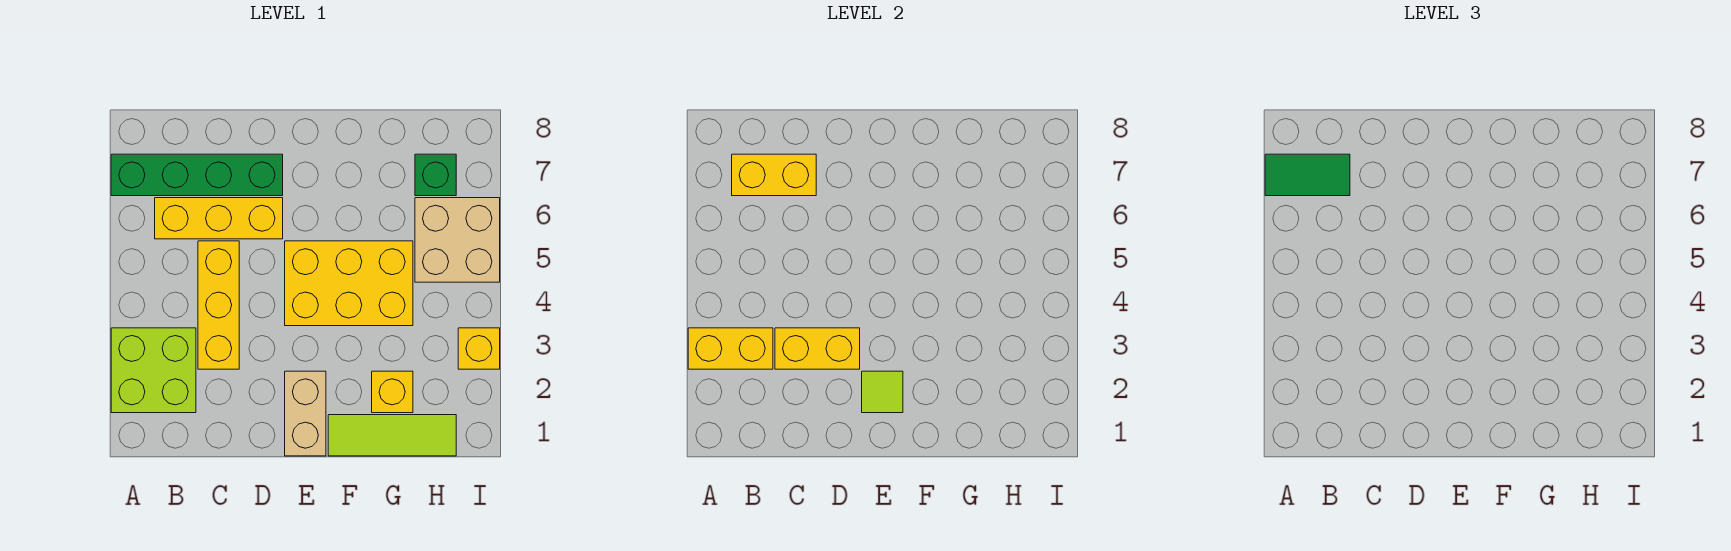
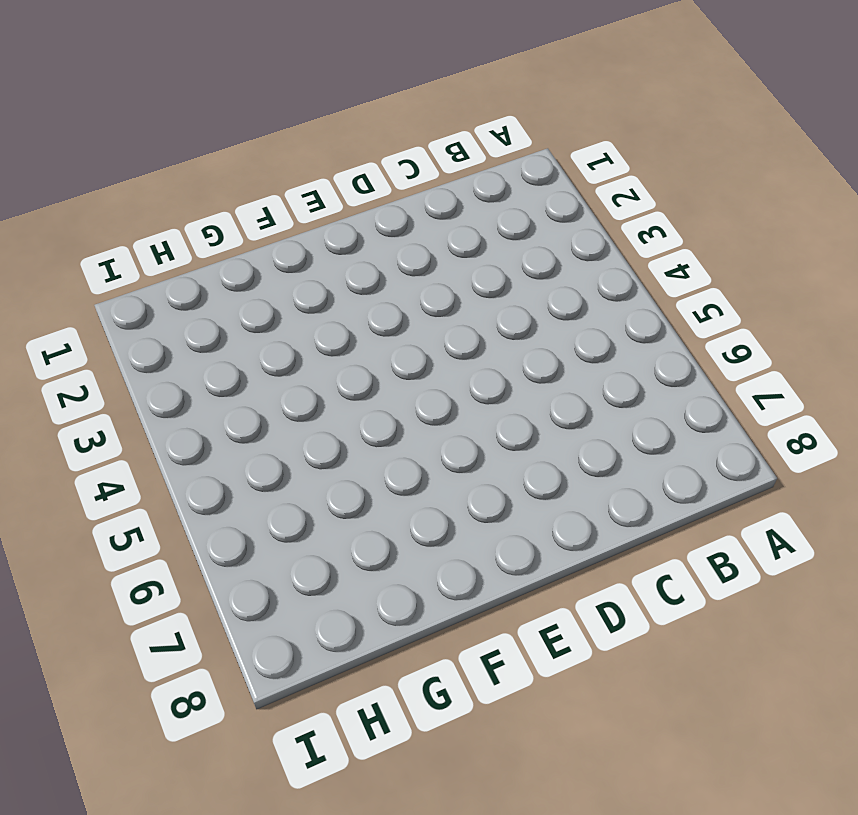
none -> lime 2x2 brick [111,328,196,413]
none -> green 1x4 brick [111,154,283,196]
none -> yellow 1x3 brick [155,198,283,239]

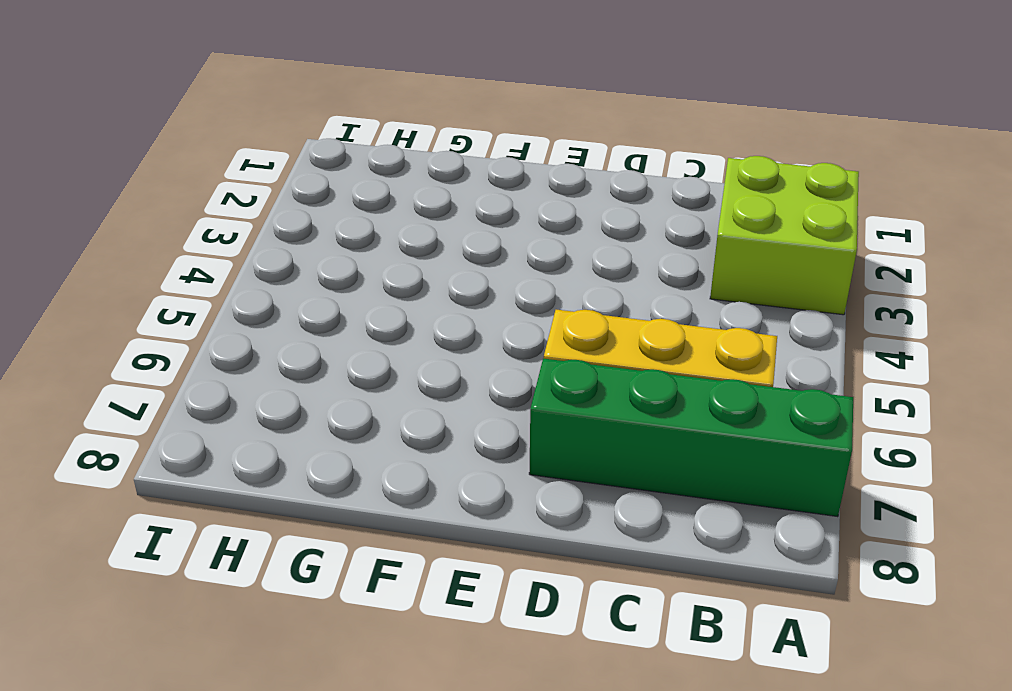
none -> yellow 1x3 brick [198,241,239,369]
none -> tan 1x2 brick [285,371,326,456]
none -> yellow 2x3 brick [285,241,413,326]

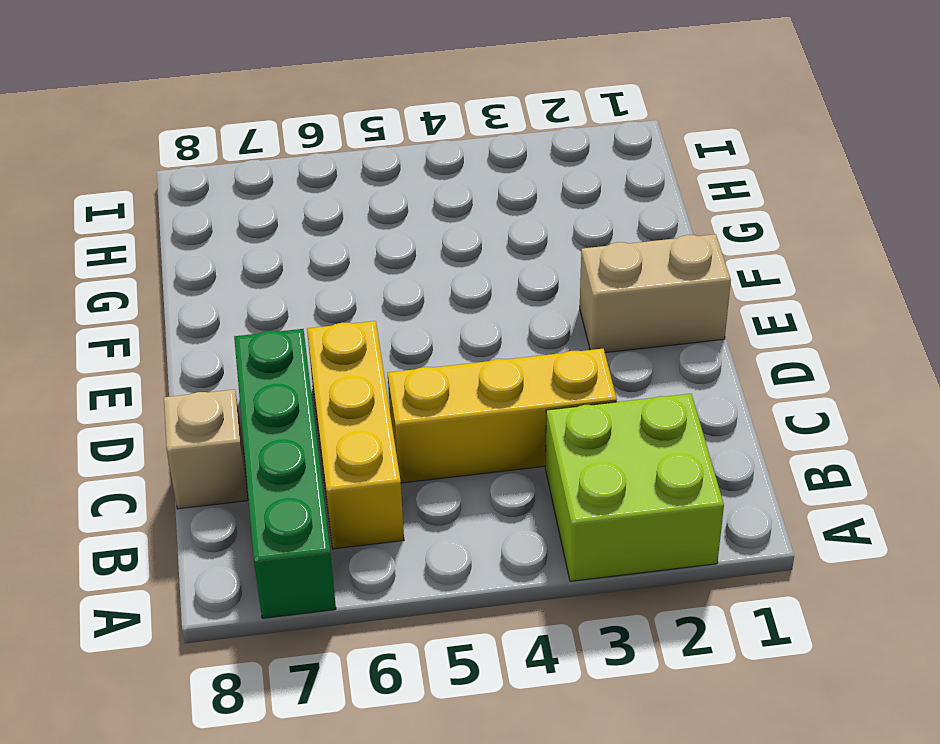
tan 1x1 brick [164,389,248,509] -> none
none -> yellow 2x3 brick [285,241,413,326]
none -> lime 1x3 tile [328,415,456,456]
none -> yellow 1x1 brick [372,371,413,413]

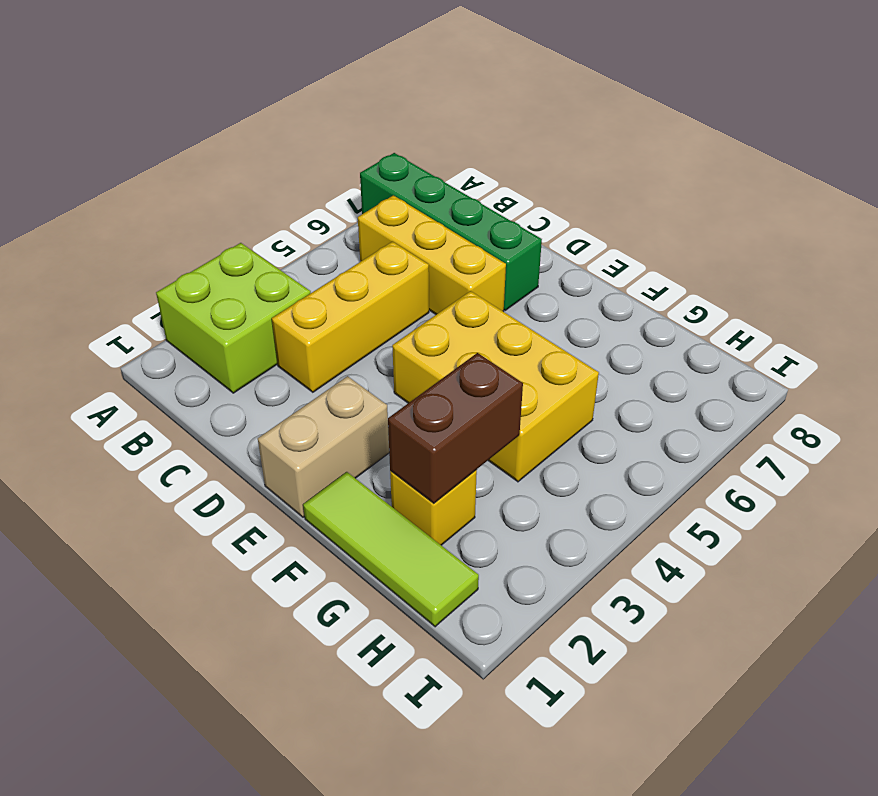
brown 1x2 brick [388,353,523,503] -> none
none -> tan 2x2 brick [415,198,500,282]
none -> green 1x1 brick [415,154,456,196]
none -> yellow 1x1 brick [458,328,500,369]

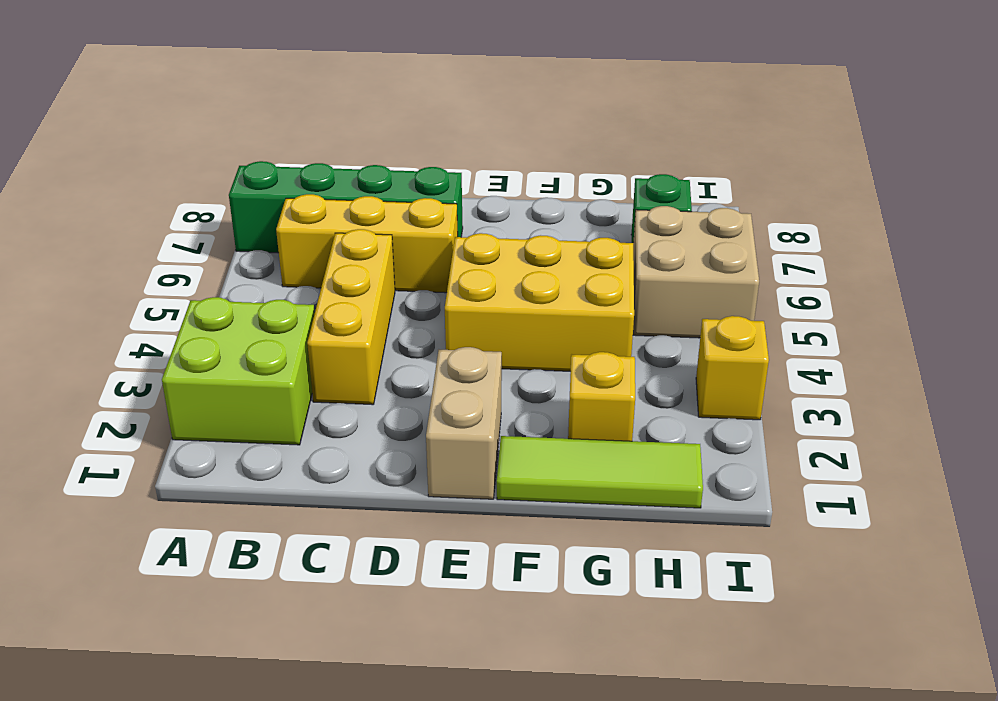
none -> yellow 1x2 brick [688,328,773,369]
none -> yellow 1x2 brick [732,154,816,196]
none -> yellow 1x2 brick [775,328,860,369]

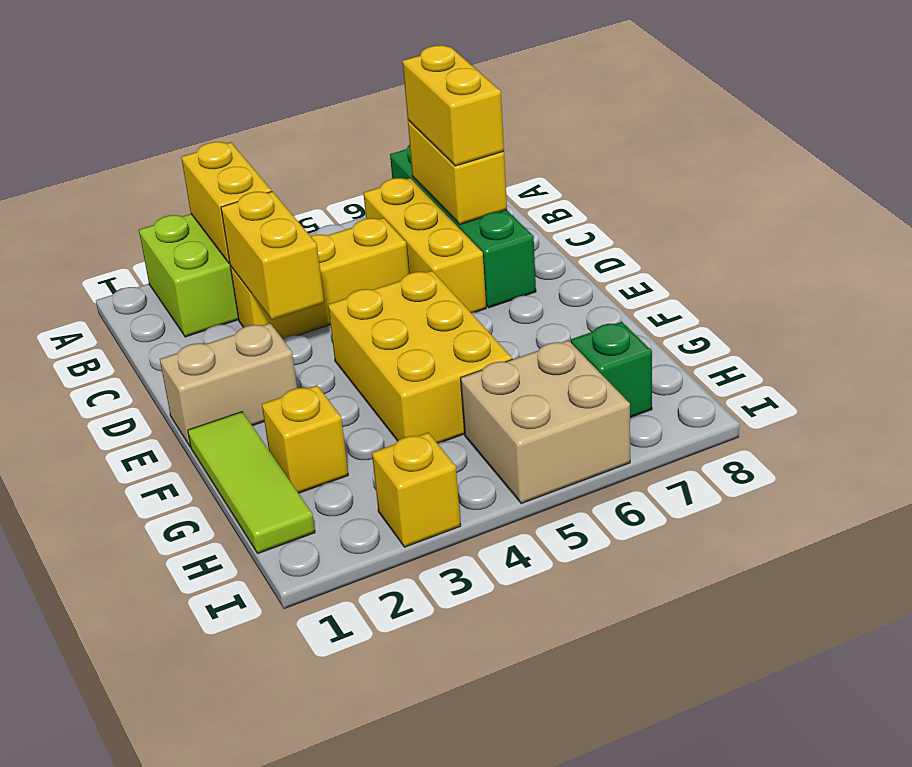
yellow 1x2 brick [403,45,504,166] -> green 1x2 tile [1265,154,1350,196]
none -> lime 1x1 tile [862,371,903,413]

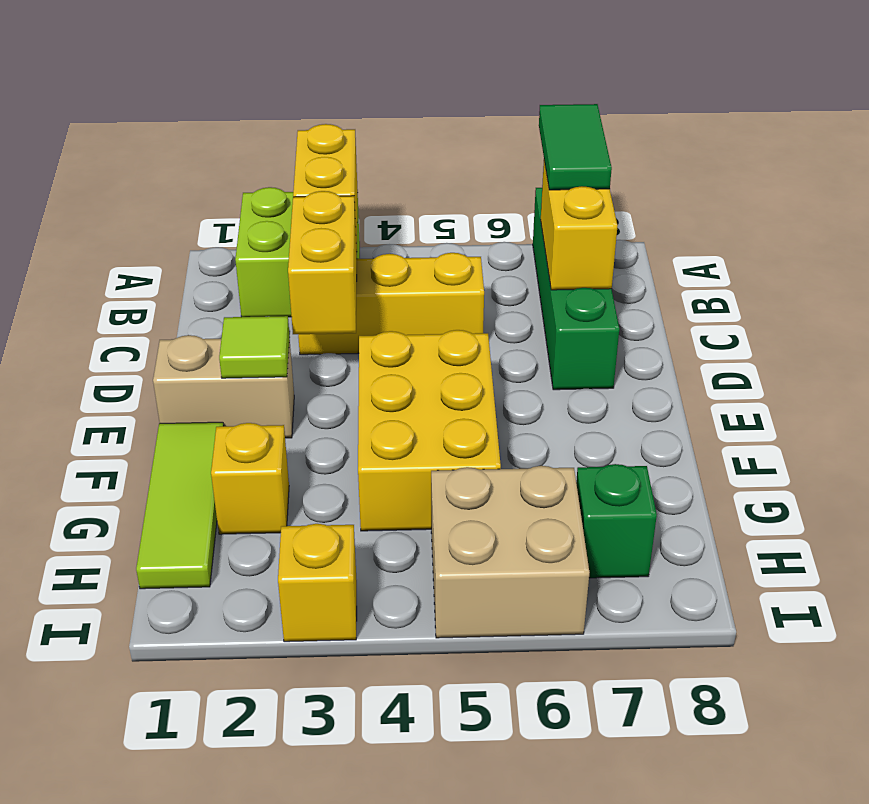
none -> yellow 1x3 brick [155,198,283,239]

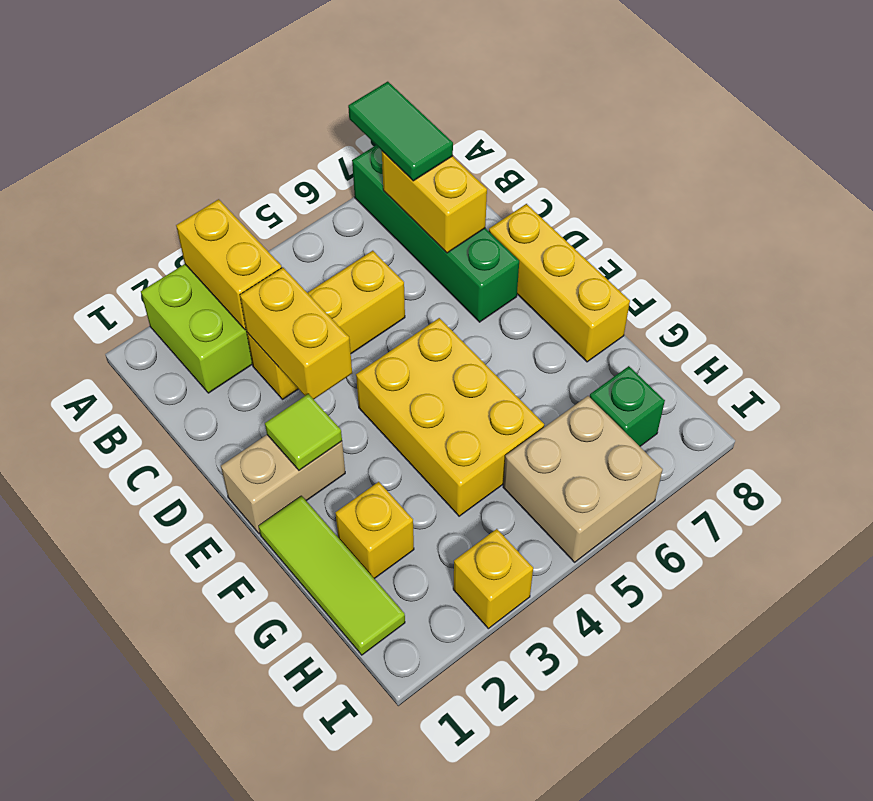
yellow 1x3 brick [489,204,630,362] -> yellow 1x3 brick moved to [155,198,283,239]

